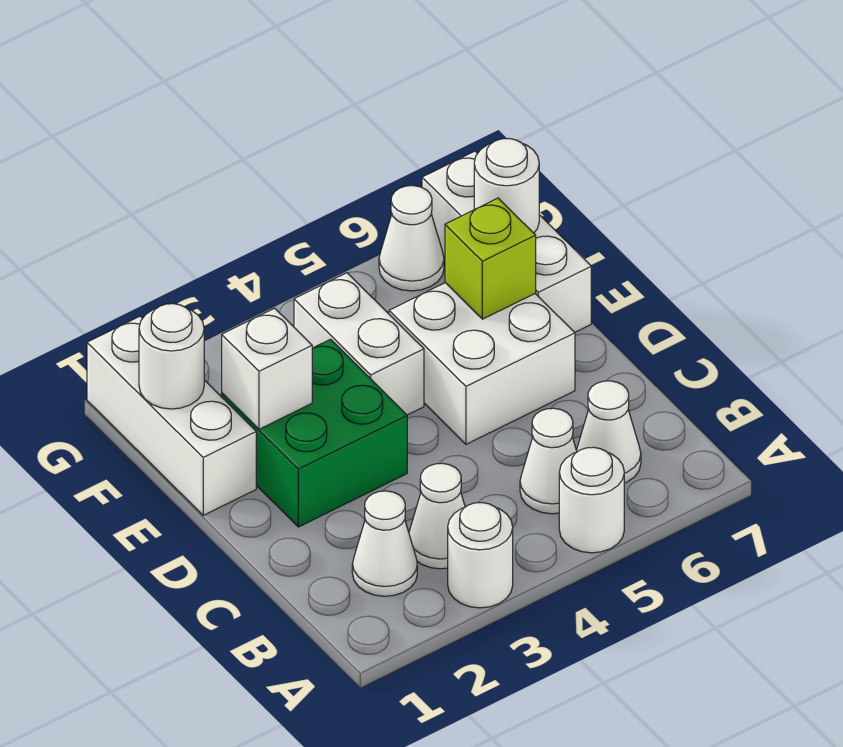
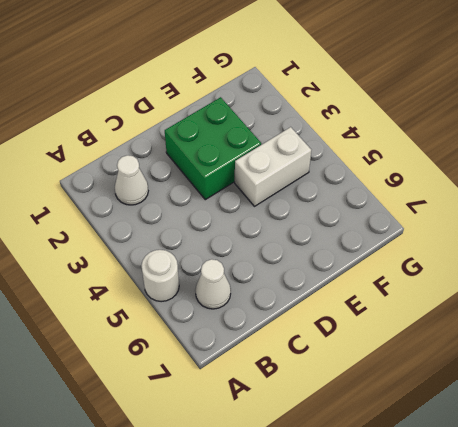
none -> white 1x1 round brick [448,503,513,608]
none -> white 1x1 cone [409,463,465,569]
none -> white 1x1 cone [520,408,577,514]

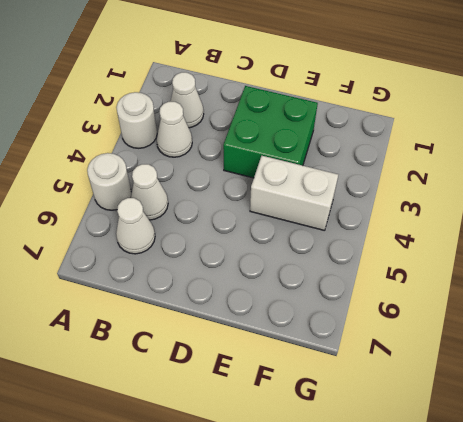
none -> white 2x2 brick [389,283,575,444]
none -> white 1x3 brick [87,316,256,515]
none -> white 1x3 brick [422,151,591,332]

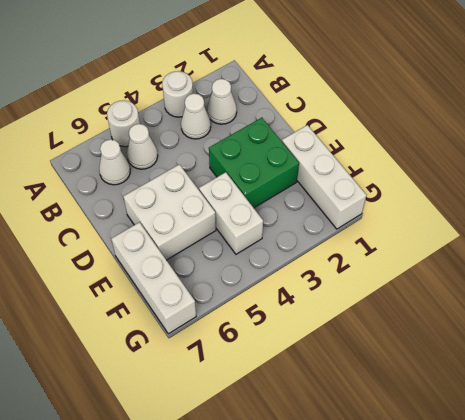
none -> white 1x1 cone [379,186,444,291]
none -> white 1x1 brick [222,308,312,429]
none -> lime 1x1 brick [445,198,536,319]

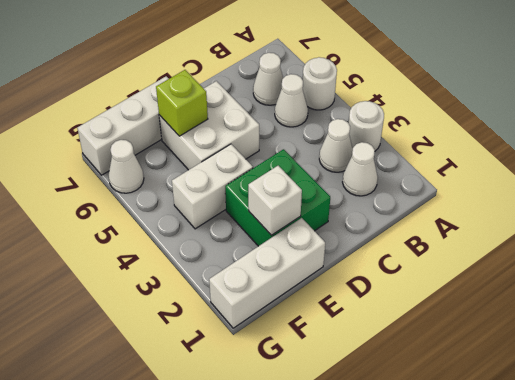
none -> white 1x1 round brick [139,304,204,409]
none -> white 1x1 round brick [474,138,539,233]

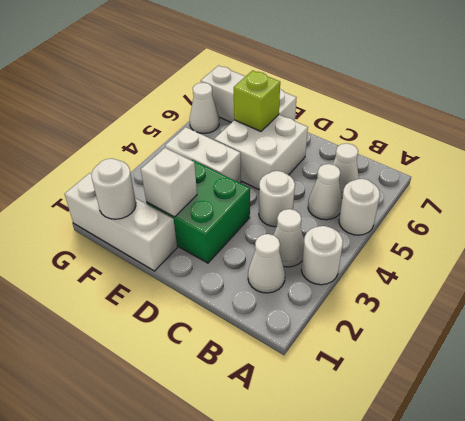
white 1x1 round brick [259,171,295,227] -> white 1x1 round brick moved to [474,138,539,233]

